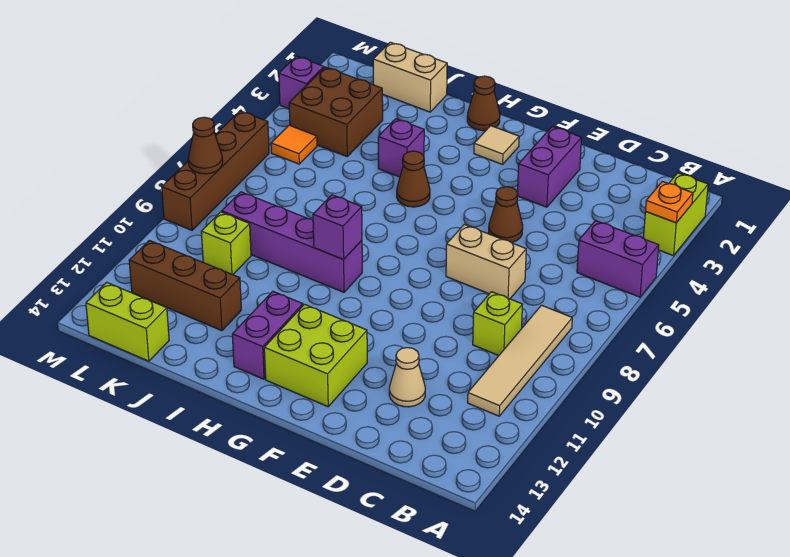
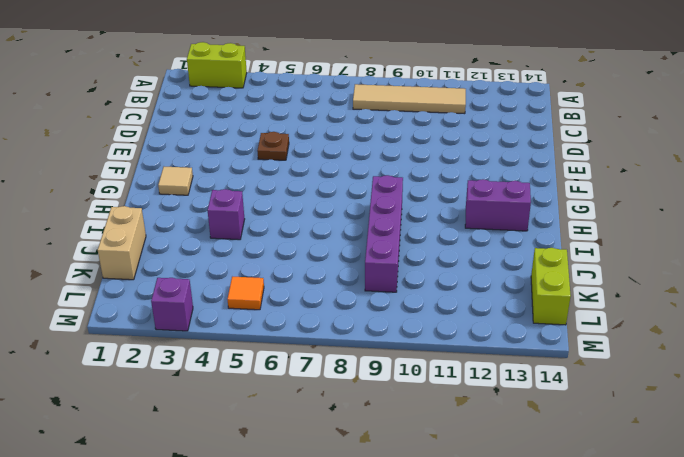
brown 1x1 plate [257,132,289,160] -> brown 1x1 cone [489,187,523,242]
none -> purple 1x2 brick [577,221,659,297]
none -> lime 1x1 brick [473,292,522,356]
none -> tan 1x2 brick [446,225,526,299]

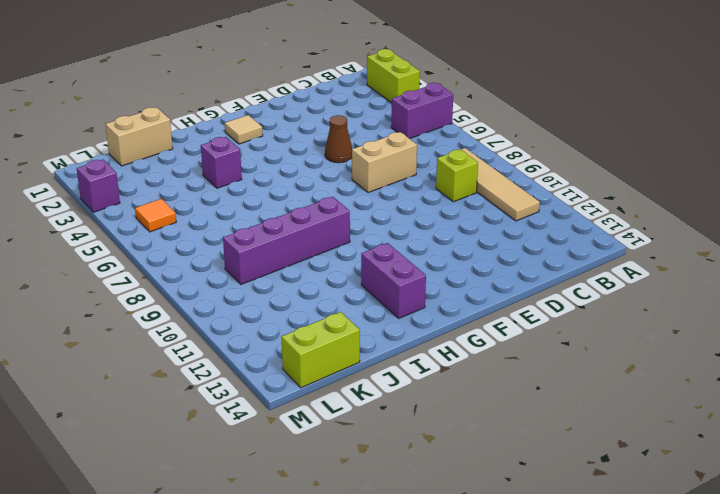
none -> tan 1x1 cone [389,348,425,407]
none -> purple 1x2 brick [518,126,582,207]
none -> lime 2x2 brick [264,304,367,407]

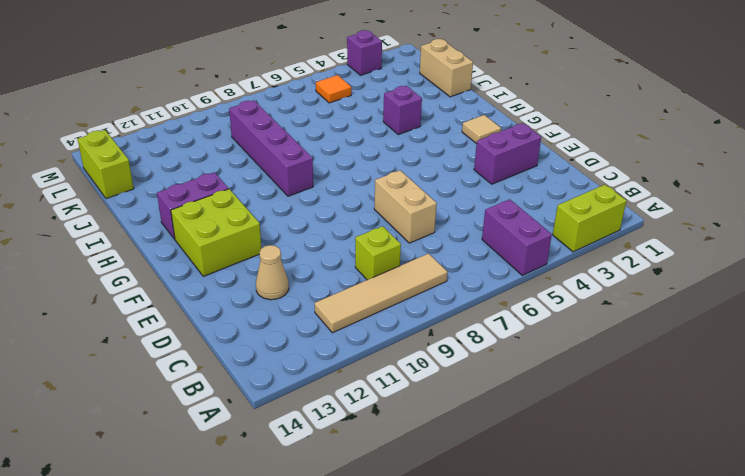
none -> brown 1x1 cone [489,187,523,242]
none -> brown 1x1 cone [467,76,500,131]
none -> brown 1x1 cone [397,151,430,207]

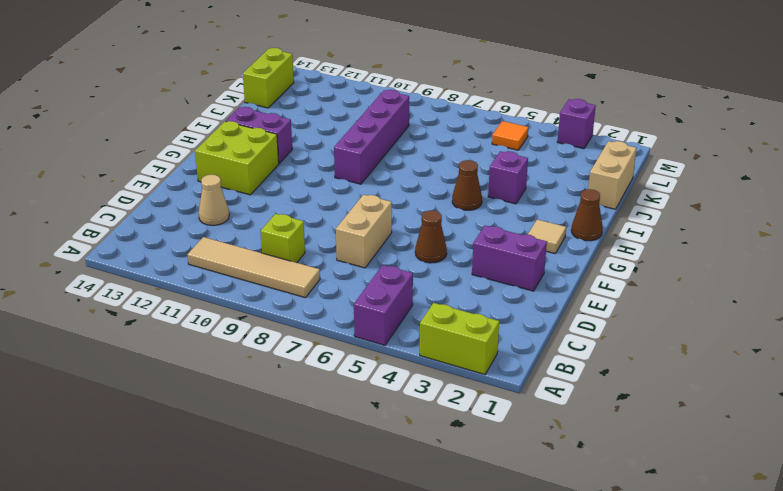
none -> brown 1x3 brick [129,240,241,331]
none -> brown 2x2 brick [289,67,383,156]
none -> lime 1x1 brick [201,212,251,275]

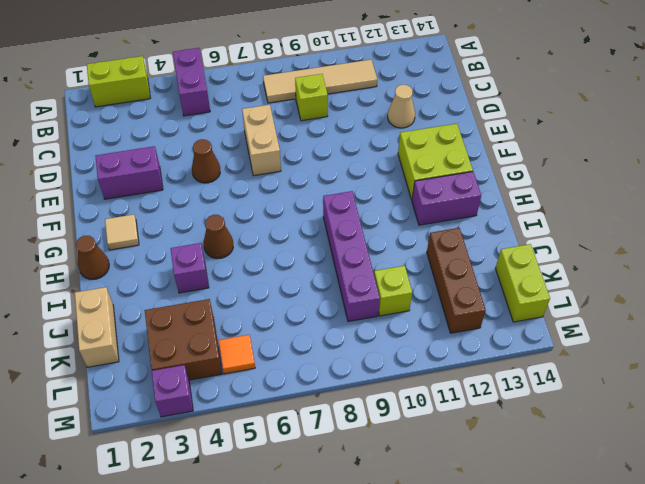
none -> brown 1x4 brick [162,111,269,230]
none -> orange 1x1 plate [646,182,693,223]
none -> purple 1x1 brick [313,195,362,260]

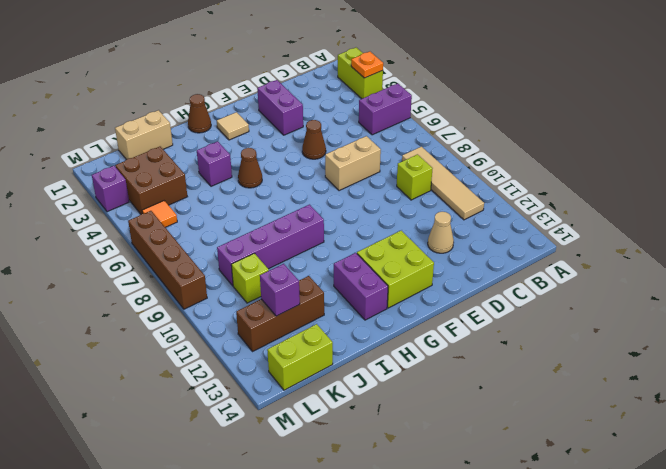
purple 1x1 brick [260,264,300,316] -> purple 1x1 brick moved to [313,195,362,260]
none -> brown 1x1 cone [188,117,223,174]

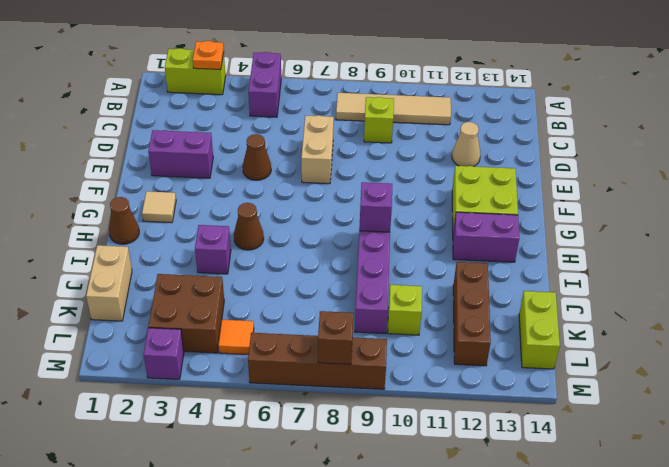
brown 1x1 brick [318,311,353,364] -> brown 1x1 cone [188,117,223,174]

